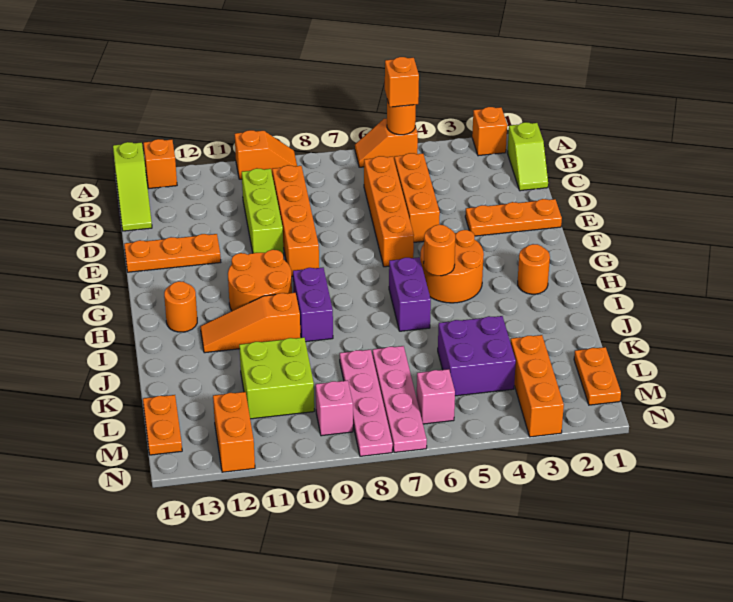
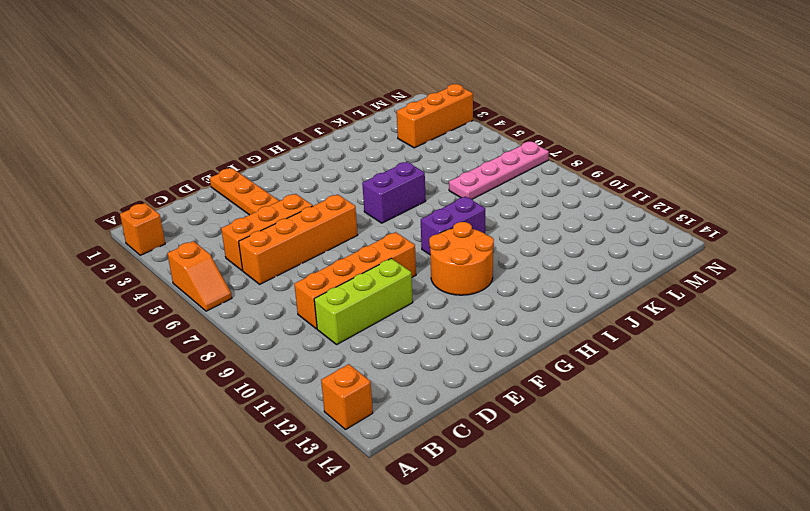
none -> orange 1x2 slope [235,130,297,179]
none -> lime 1x3 slope [113,142,152,231]
none -> lime 1x2 slope [507,122,548,191]
none -> orange 1x3 plate [124,234,221,272]

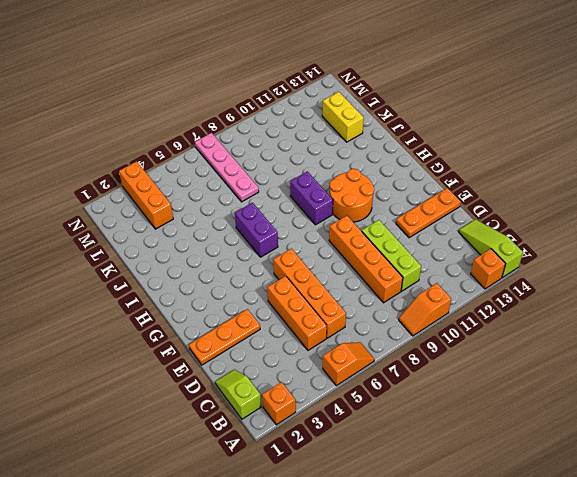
yellow 1x2 brick [322,92,364,142] -> none
none -> orange 2x2 round brick [420,230,484,303]
none -> orange 1x1 round brick [518,244,550,294]
none -> orange 1x1 round brick [164,281,197,332]
none -> orange 1x3 slope [200,293,300,353]

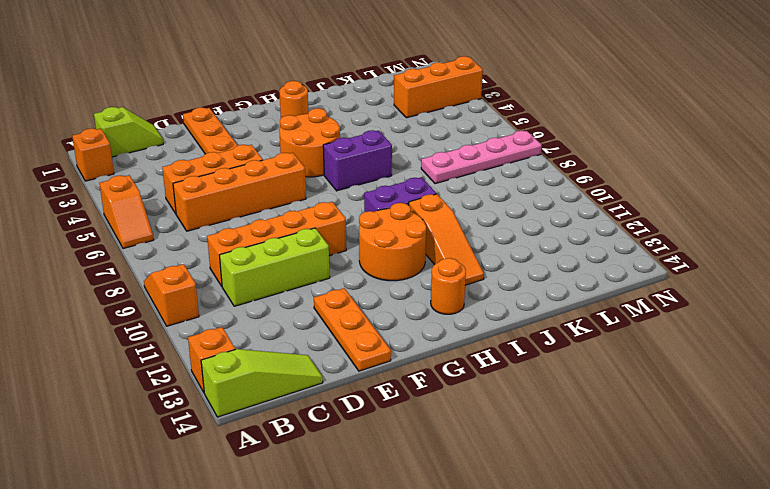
none -> purple 2x2 brick [438,316,516,396]
none -> pink 1x4 plate [340,350,393,456]
none -> lime 2x2 brick [239,337,314,419]
none -> orange 1x2 plate [574,347,621,405]

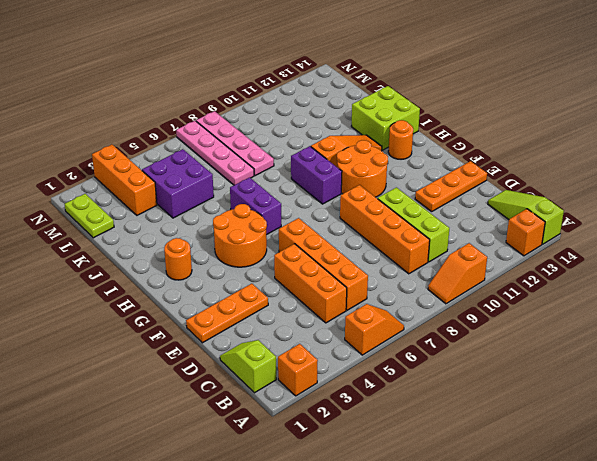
lime 2x2 brick [351,86,420,150] -> lime 2x2 brick moved to [239,337,314,419]
lime 1x2 plate [65,194,114,238] -> orange 1x2 plate [574,347,621,405]
none -> orange 1x2 plate [143,395,182,455]
none -> pink 1x1 brick [417,369,455,424]
none -> pink 1x1 brick [316,380,353,436]
none -> orange 1x2 brick [213,392,255,472]

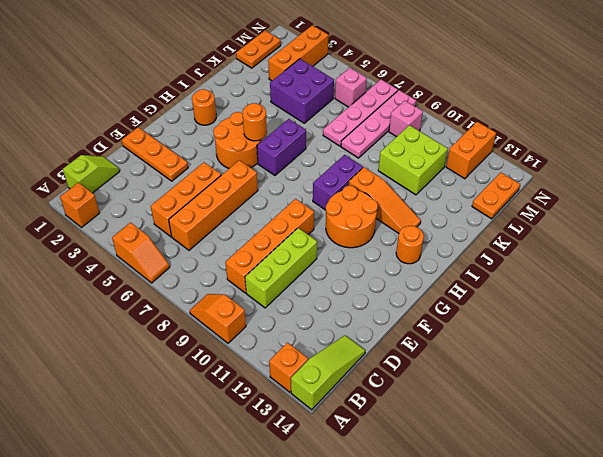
none -> orange 1x3 plate [124,234,221,272]
none -> orange 1x1 round brick [387,100,416,135]
none -> orange 1x1 brick [385,57,419,107]

